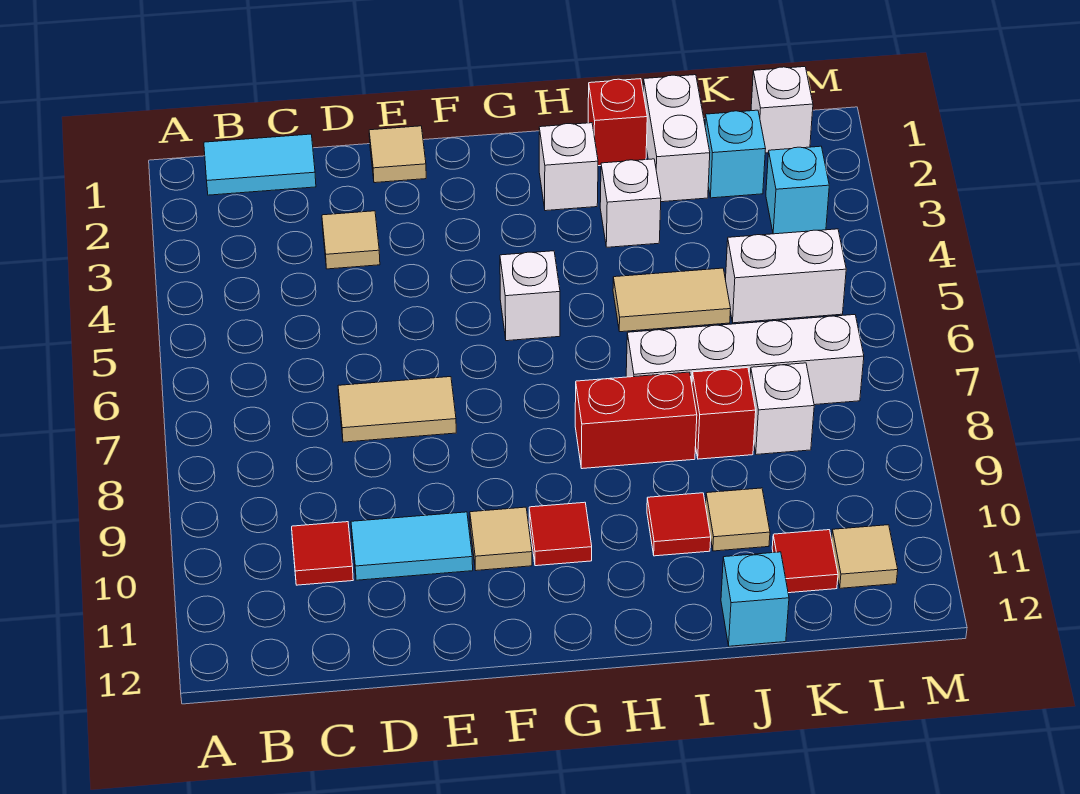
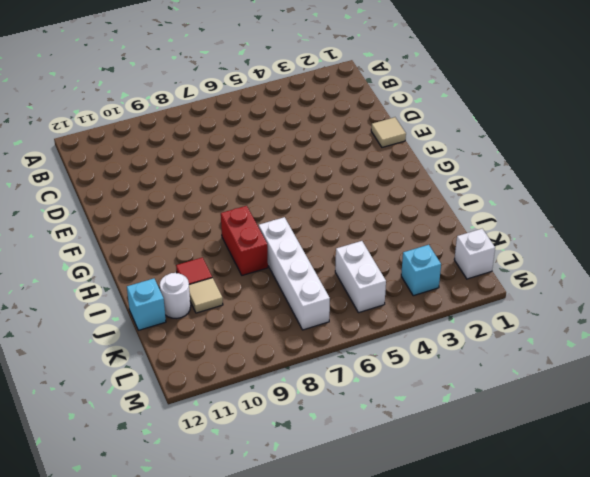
white 1x1 round brick [160,273,191,318] -> none
none -> cyan 1x2 tile [204,134,316,195]
none -> red 1x1 tile [292,522,353,585]
none -> tan 1x1 tile [322,211,380,269]

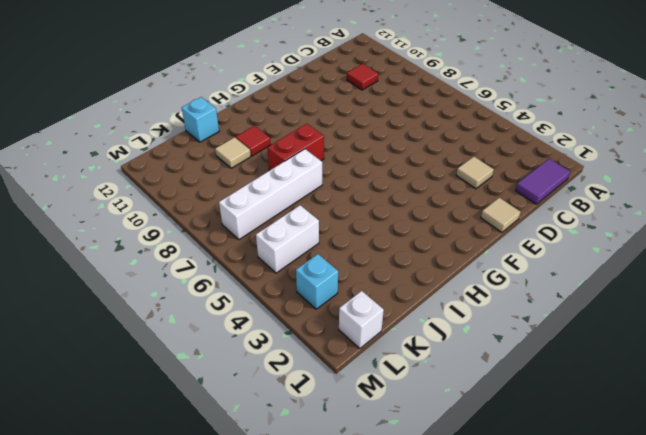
purple 1x2 tile [515,159,570,204] -> cyan 1x2 tile [204,134,316,195]
none -> tan 1x2 tile [338,377,456,442]
none -> cyan 1x2 tile [351,512,473,580]
none -> tan 1x1 tile [470,507,532,571]

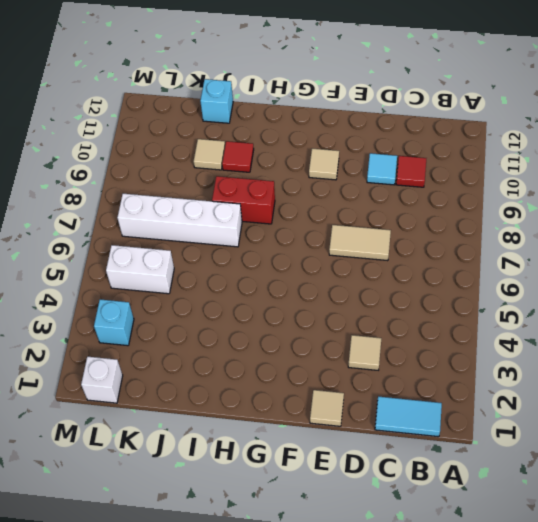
cyan 1x1 tile [367,153,397,185] -> cyan 1x2 tile [351,512,473,580]
none -> white 1x1 brick [500,251,560,341]
none -> red 1x1 tile [529,502,592,566]
none -> white 1x1 brick [539,123,598,211]

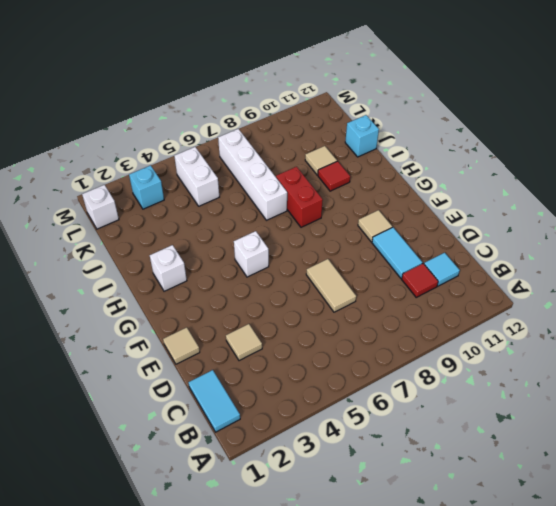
cyan 1x1 tile [424,253,460,286] -> none
none -> red 1x1 tile [529,502,592,566]
none -> red 1x1 brick [588,79,647,166]
none -> white 1x1 brick [600,159,661,247]

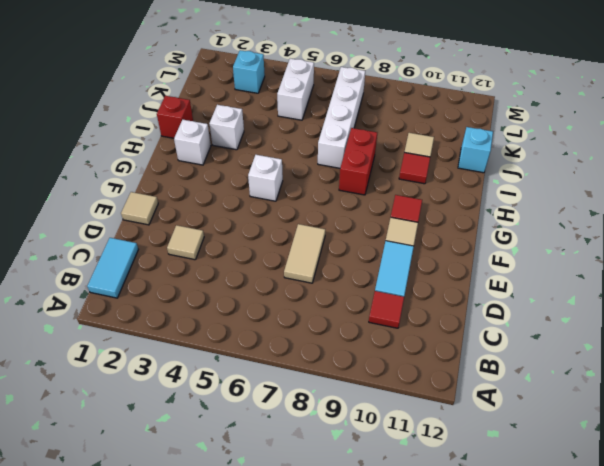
none -> tan 1x2 tile [613,268,731,332]
none -> white 1x2 brick [643,75,710,202]
none -> red 1x1 brick [692,368,756,459]

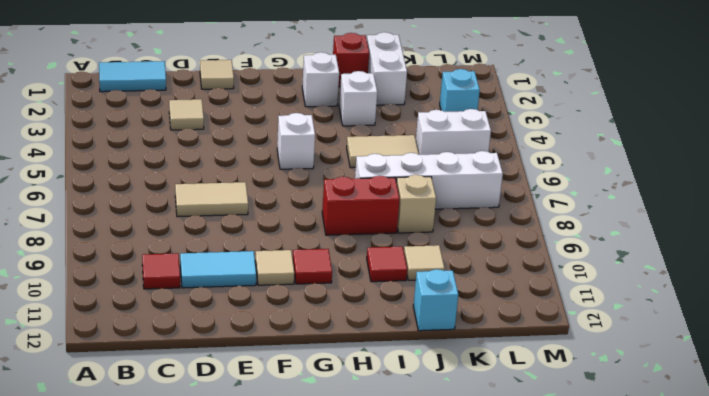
tan 1x1 brick [396,175,436,233] -> red 1x1 brick [692,368,756,459]
none -> cyan 1x1 brick [705,110,765,198]
none -> white 1x1 brick [750,363,814,454]
none -> red 1x1 tile [772,530,838,593]

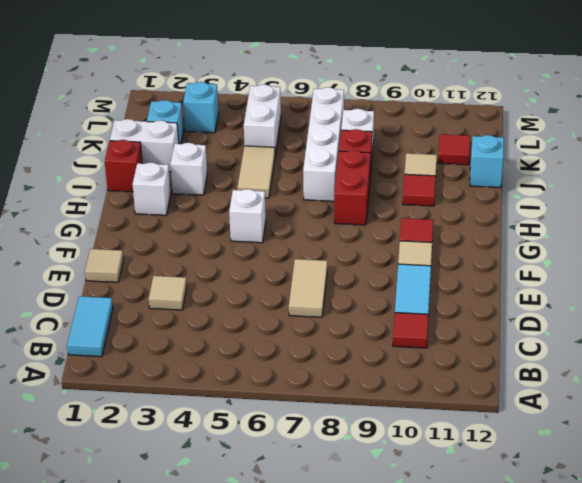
none -> white 1x1 brick [751,67,813,153]
none -> tan 1x1 tile [832,525,898,588]

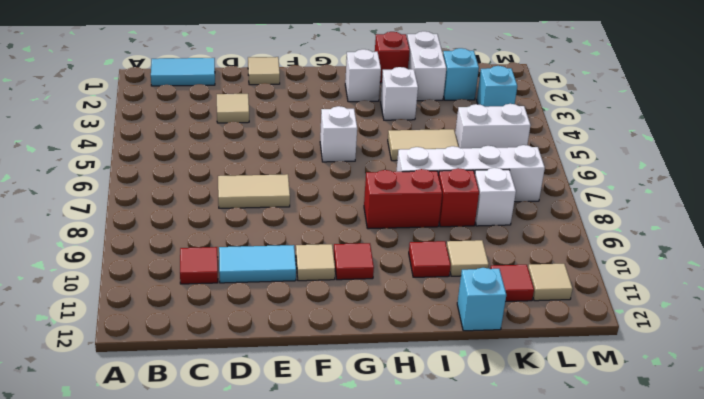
none -> white 1x1 brick [751,67,813,153]

